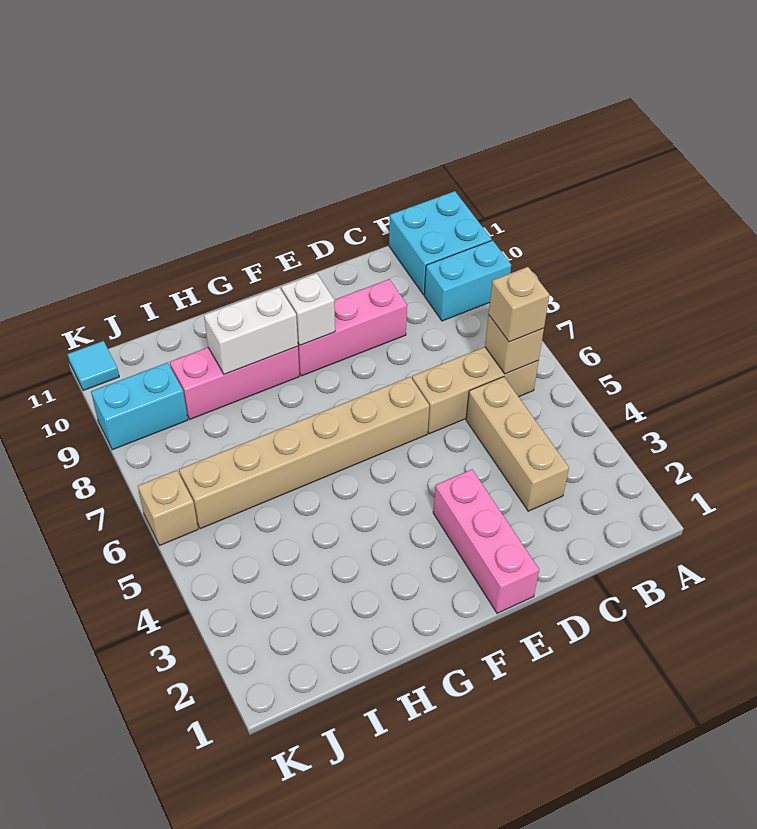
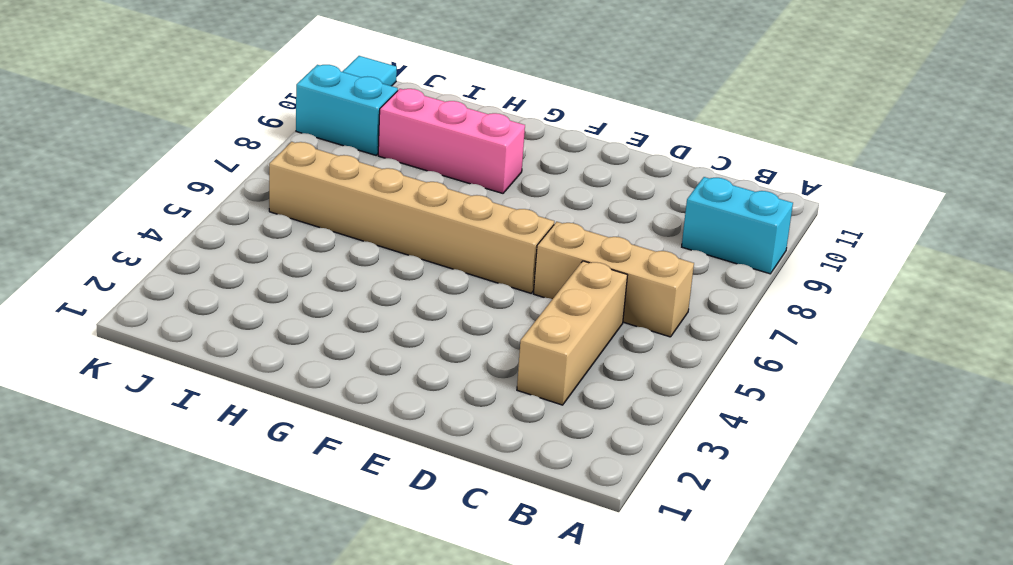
none -> cyan 2x2 brick [389,191,492,295]
none -> pink 1x3 brick [298,279,407,376]
none -> pink 1x3 brick [433,469,539,613]

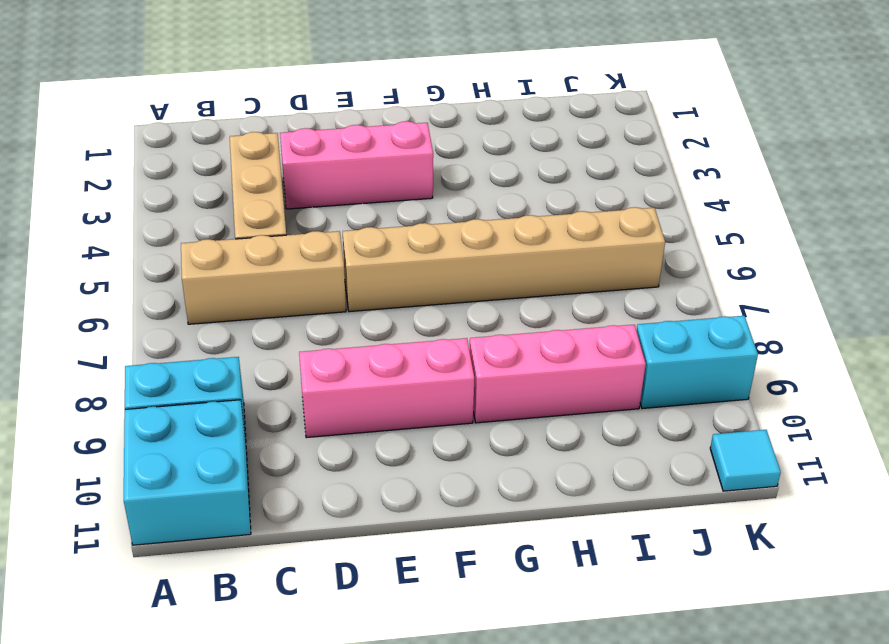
pink 1x3 brick [280,121,433,209] -> pink 1x3 brick turned to [433,469,539,613]
none -> tan 1x1 brick [138,470,198,545]
none -> tan 1x1 brick [485,315,544,374]
none -> white 1x1 brick [281,273,335,345]

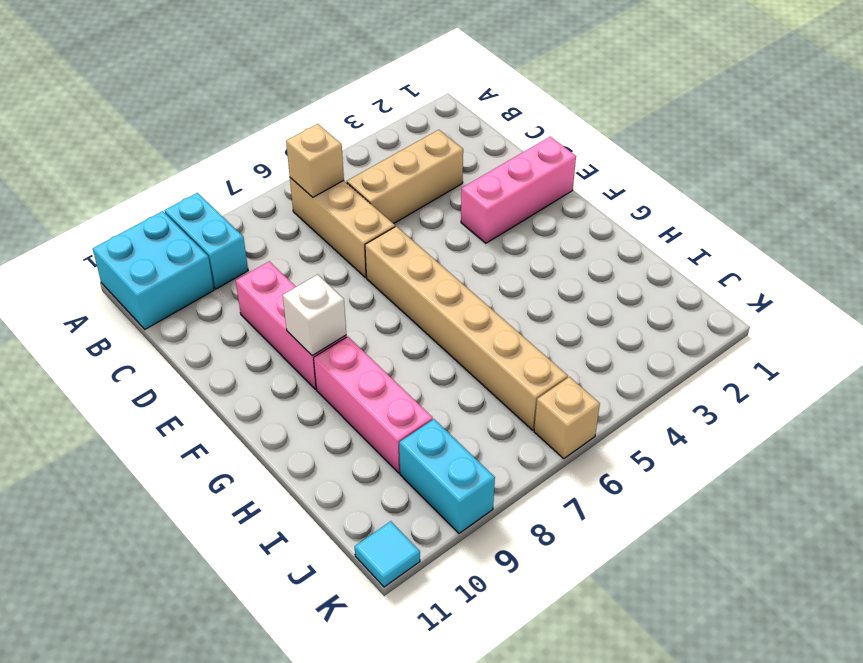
none -> white 1x2 brick [204,287,298,374]
none -> tan 1x1 brick [489,267,549,342]

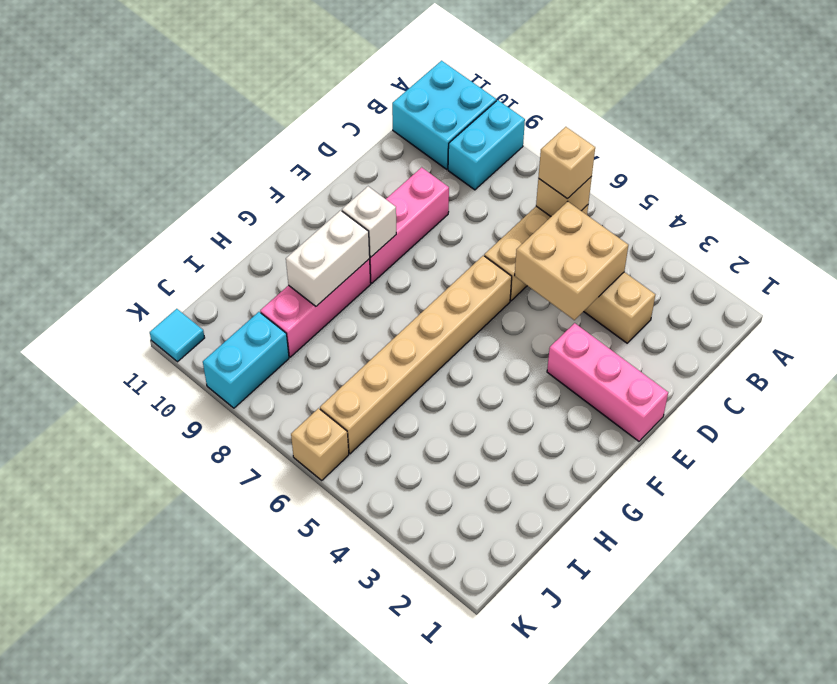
tan 2x2 brick [515,201,628,320] -> none

